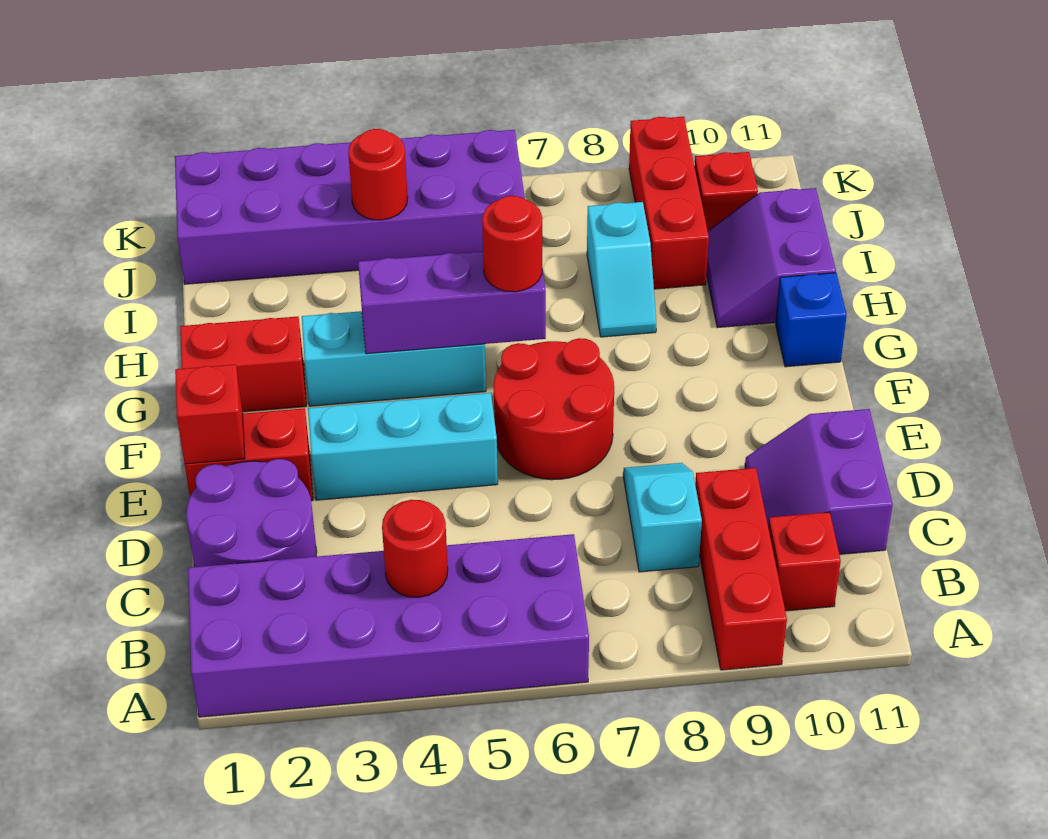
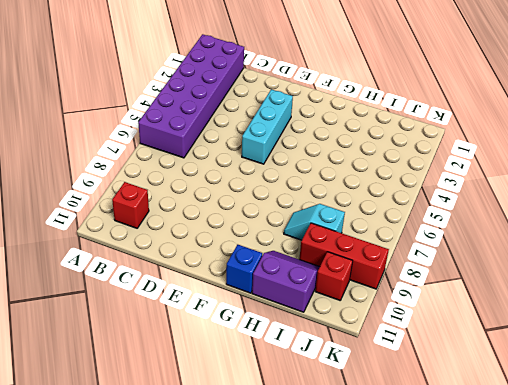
none -> red 1x3 brick [695,468,787,670]
none -> purple 2x2 round brick [186,459,317,567]
none -> cyan 1x2 slope [623,463,702,572]

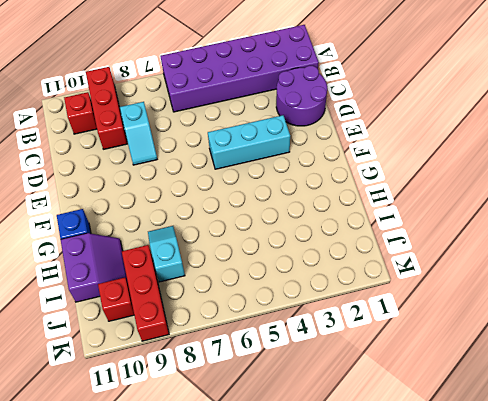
none -> purple 2x2 slope [745,409,893,554]
none -> red 1x2 brick [185,408,313,501]
none -> red 2x2 round brick [494,338,614,480]

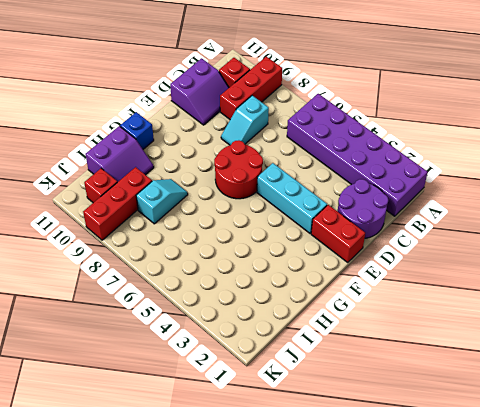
none -> red 1x2 brick [180,316,306,412]
none -> cyan 1x3 brick [302,311,486,406]
none -> purple 2x6 brick [175,130,525,284]

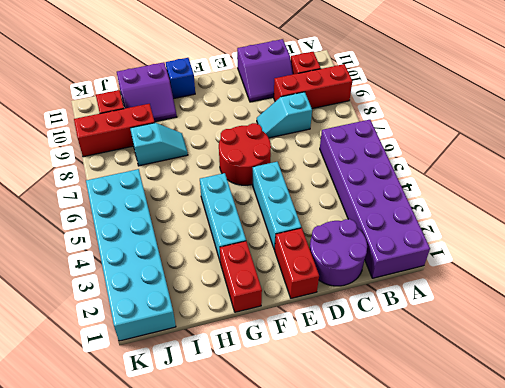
cyan 2x6 brick [86,169,176,341] -> purple 2x6 brick [175,130,525,284]
none -> red 1x1 round brick [382,500,448,597]
none -> red 1x1 brick [175,364,245,464]
none -> purple 1x3 brick [358,252,546,354]

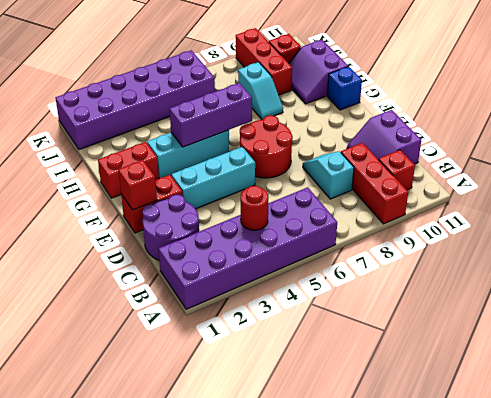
none -> red 1x1 round brick [348,129,408,220]
none -> red 1x1 round brick [482,196,542,292]

